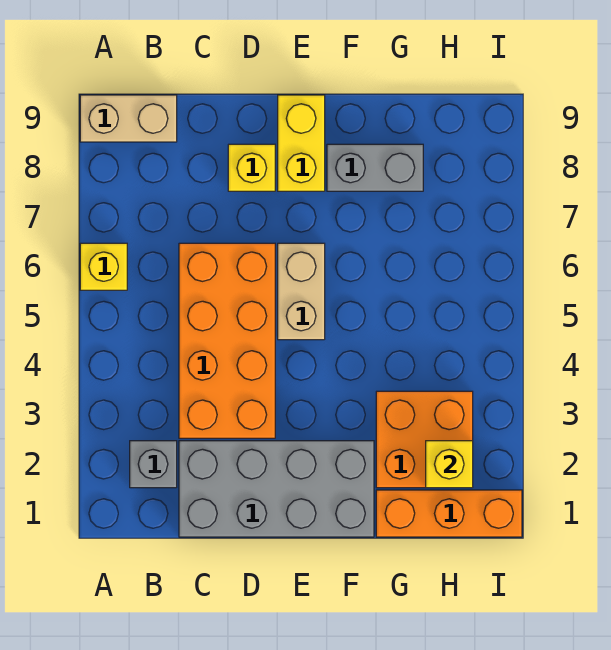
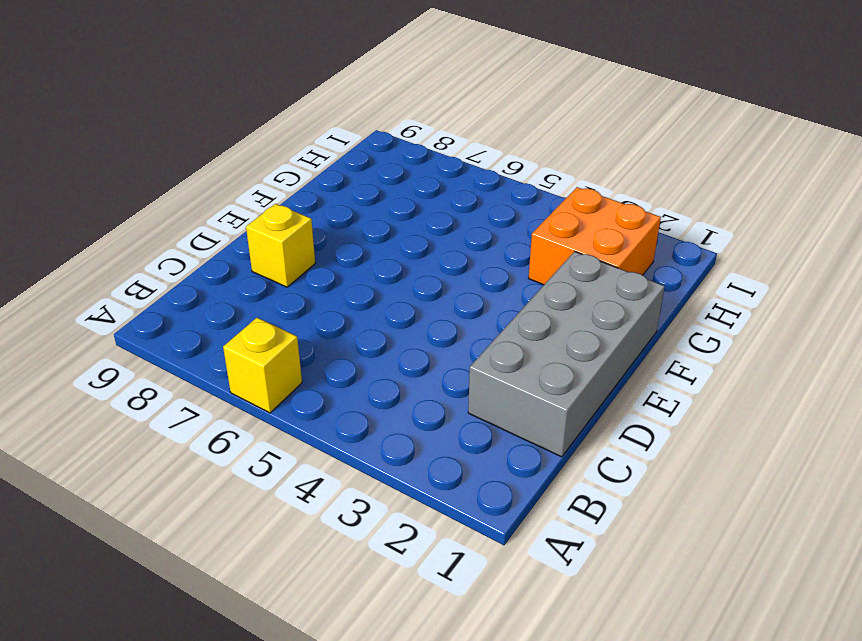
none -> tan 1x2 brick [80,95,177,142]
none -> grey 1x1 brick [130,441,177,488]
none -> orange 2x4 brick [179,243,275,438]

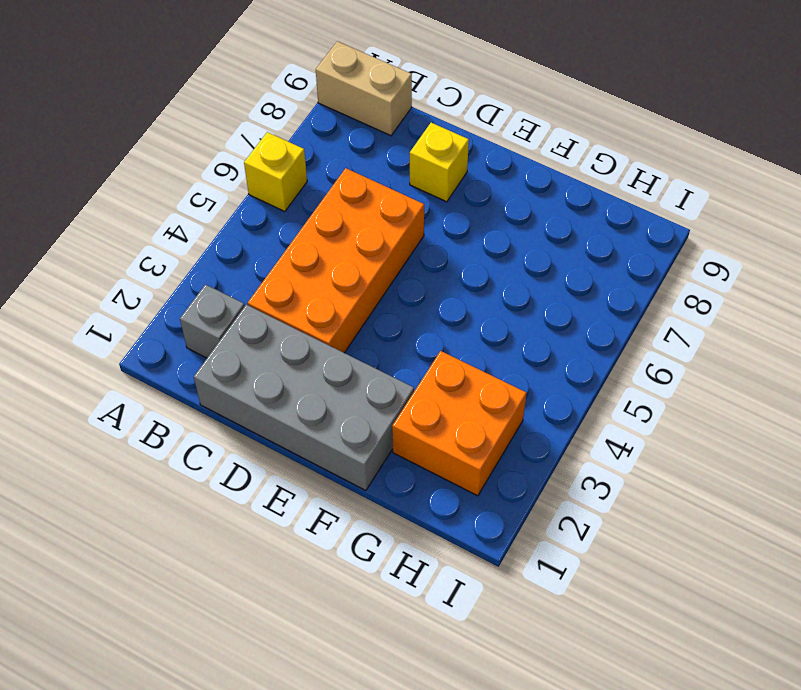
none -> tan 1x2 brick [278,243,325,340]
none -> yellow 1x2 brick [278,95,325,191]
none -> grey 1x2 brick [327,144,423,191]

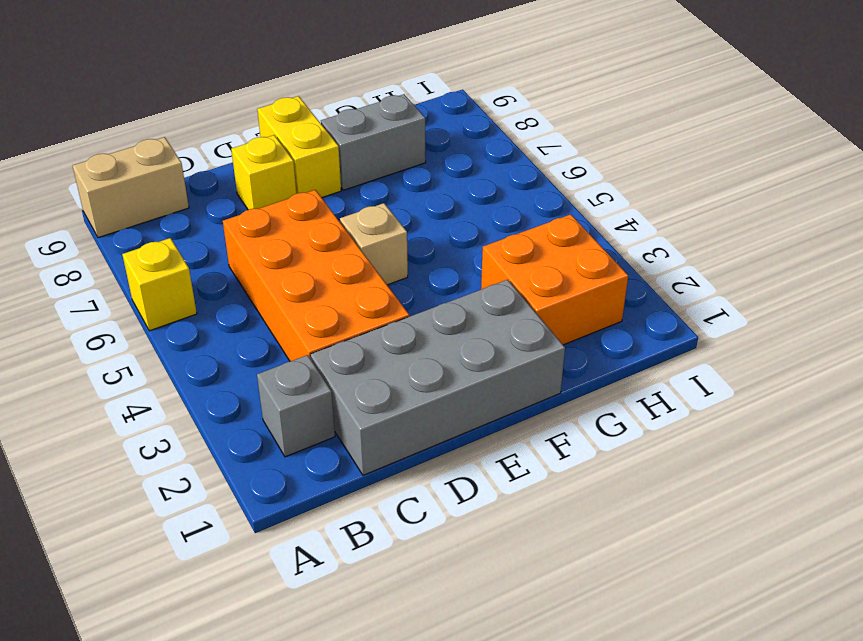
tan 1x1 brick [340,203,408,285] -> tan 1x2 brick [278,243,325,340]
none -> orange 1x3 brick [376,490,522,537]
none -> yellow 1x1 brick [426,441,473,488]

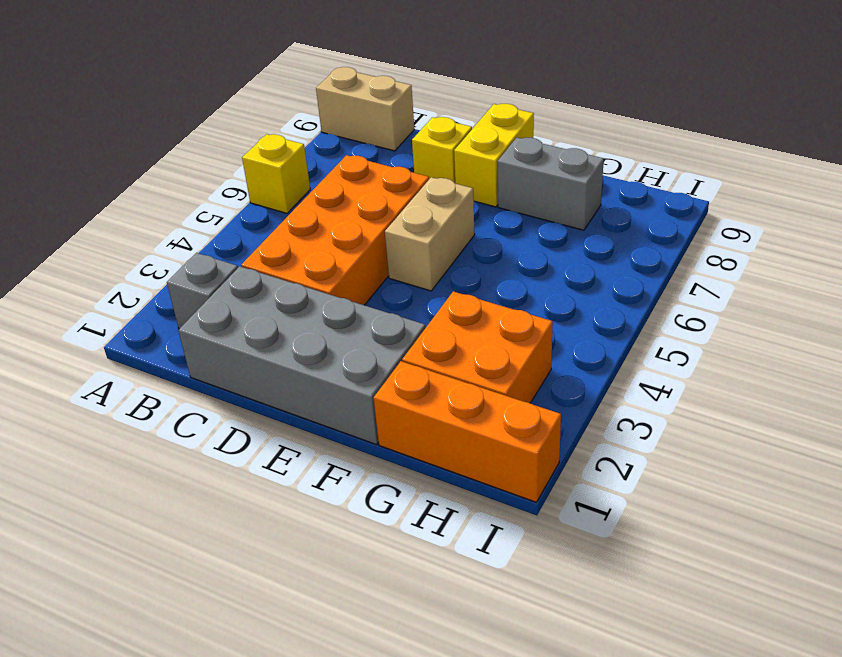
none -> yellow 1x1 brick [426,441,473,488]

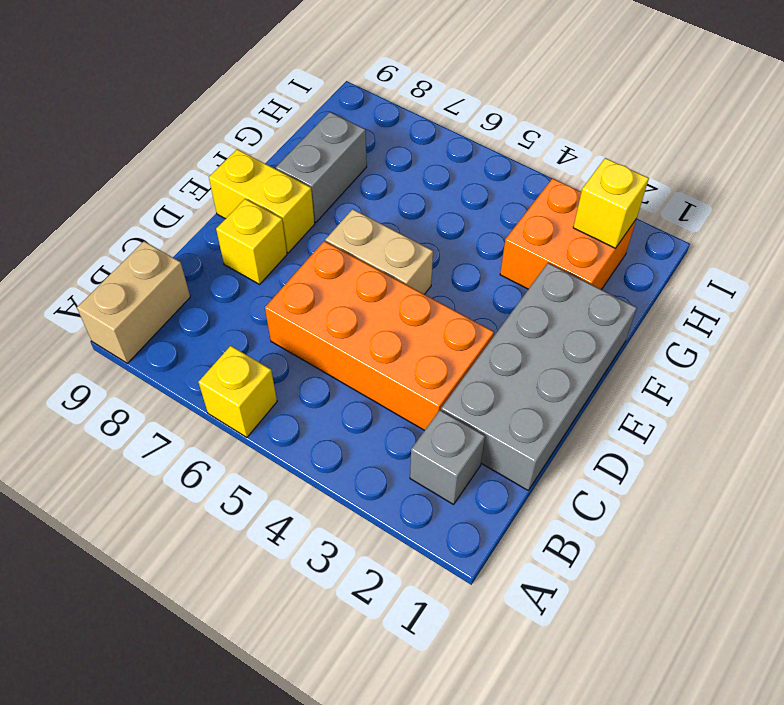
none -> orange 1x3 brick [376,490,522,537]

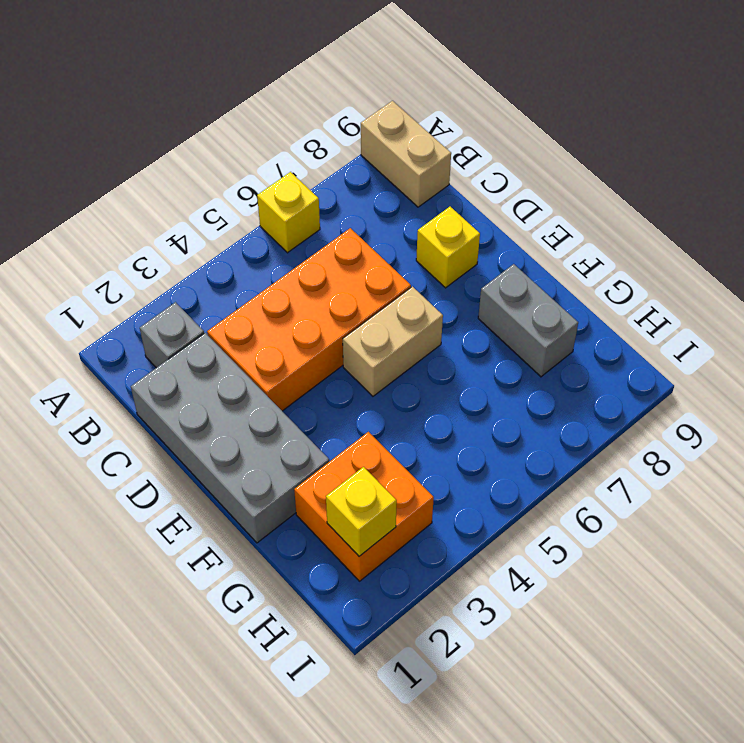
none -> yellow 1x2 brick [278,95,325,191]
none -> orange 1x3 brick [376,490,522,537]

